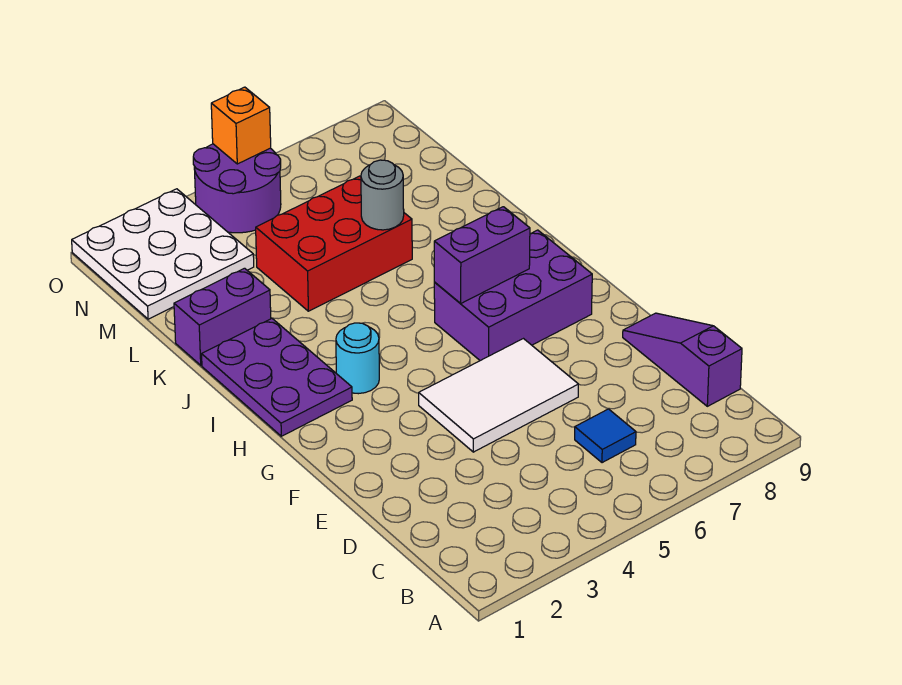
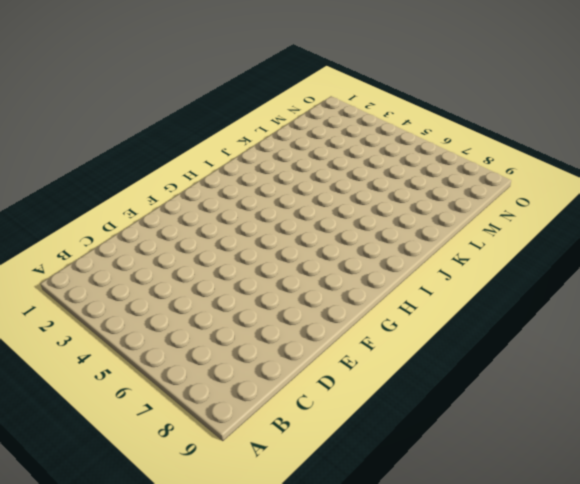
none -> blue 1x1 tile [575,409,636,463]
none -> purple 1x3 slope [623,313,742,406]
none -> white 2x3 tile [419,339,579,452]

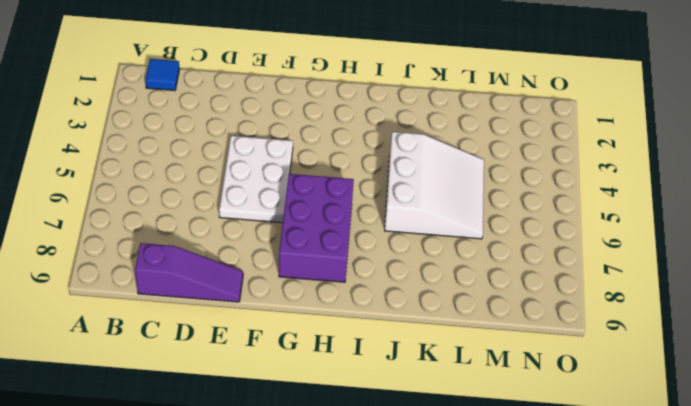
blue 1x1 tile [145,59,179,91] -> blue 1x1 tile moved to [575,409,636,463]
white 2x3 plate [219,136,293,223] -> white 2x3 tile [419,339,579,452]
white 3x3 slope [385,132,484,239] -> red 2x3 brick [256,176,412,311]
none -> purple 2x3 plate [202,319,352,436]
none -> cyan 1x1 round brick [336,323,379,394]
none -> purple 1x2 brick [174,268,271,365]

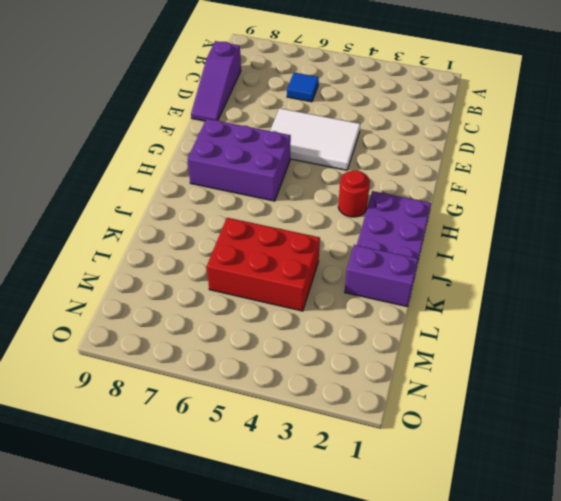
red 1x1 round brick [338,170,370,217] -> cyan 1x1 round brick [336,323,379,394]
none -> white 3x3 plate [72,189,254,319]
none -> purple 2x2 round brick [193,144,281,233]
none -> purple 1x2 brick [434,207,530,303]

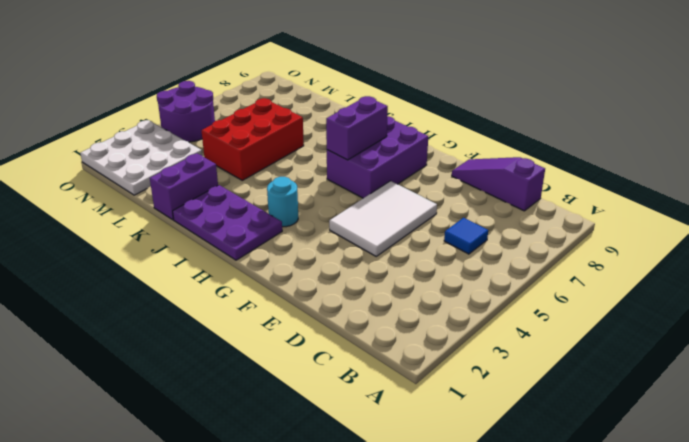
none -> grey 1x1 round brick [361,160,404,230]
none -> orange 1x1 brick [211,87,271,164]

